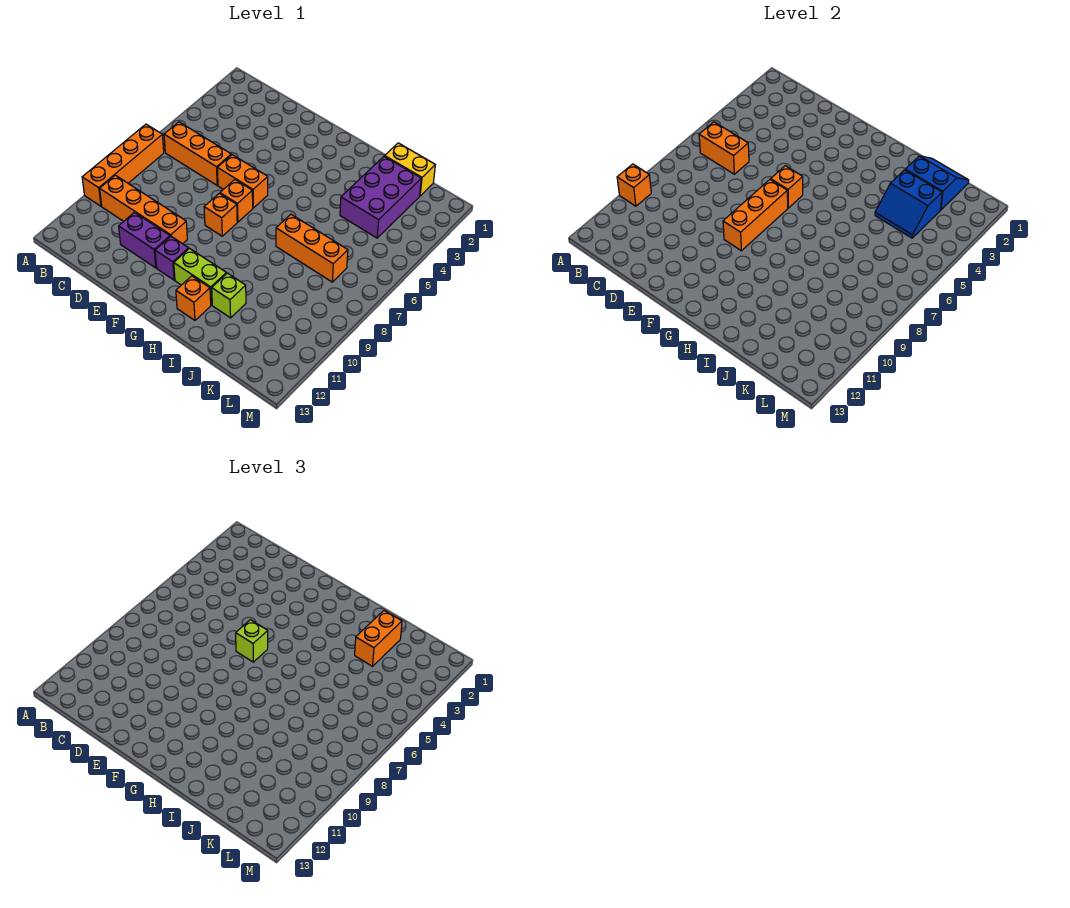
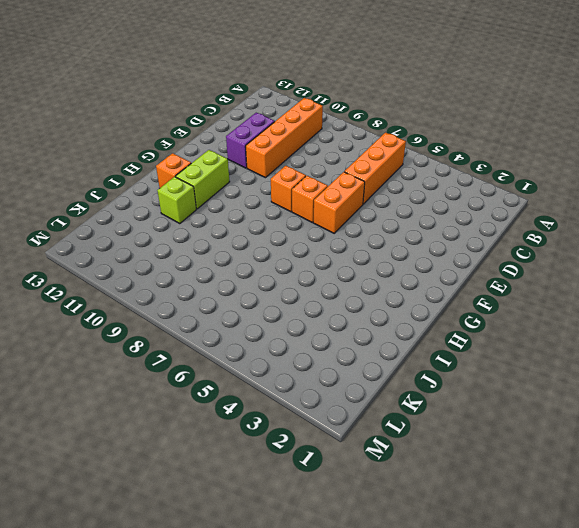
none -> orange 1x4 brick [82,124,164,206]
none -> purple 1x1 brick [155,236,189,280]
none -> orange 1x3 brick [276,214,348,282]

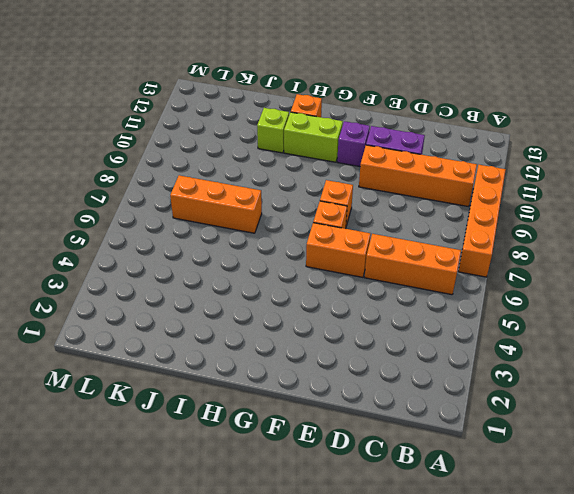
none -> yellow 1x2 brick [385,143,435,196]
none -> purple 2x3 brick [340,156,421,238]
none -> orange 1x1 brick [617,164,651,206]

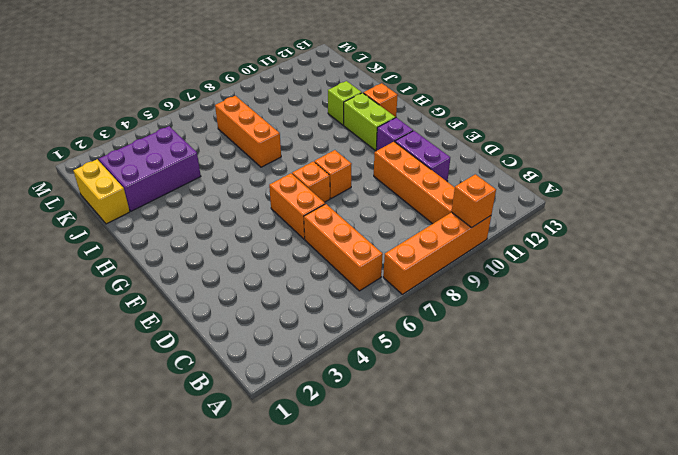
none -> orange 1x2 brick [699,122,749,174]
none -> orange 1x1 brick [771,166,803,208]
none -> orange 1x3 brick [723,180,788,251]

